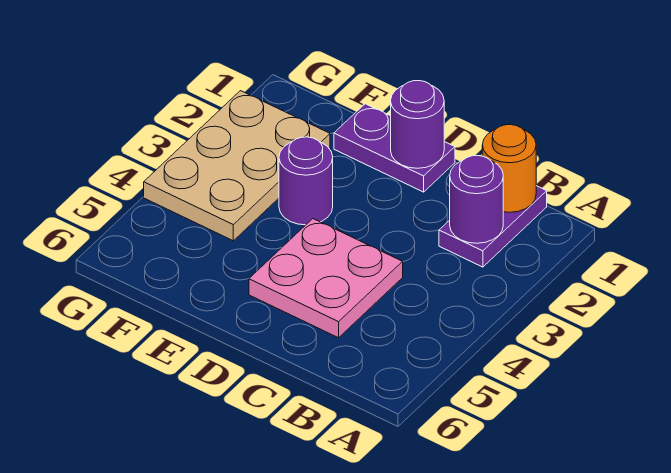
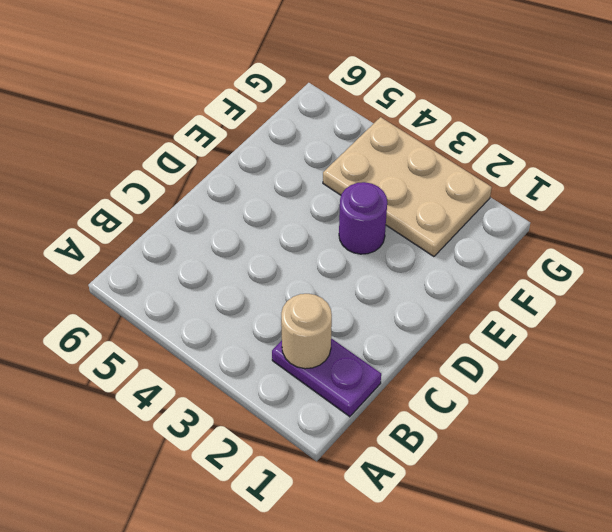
tan 1x1 round brick [281,294,332,369] -> purple 1x1 round brick [450,156,503,243]
none -> pink 2x2 plate [249,219,403,338]
none -> purple 1x2 plate [334,104,455,192]

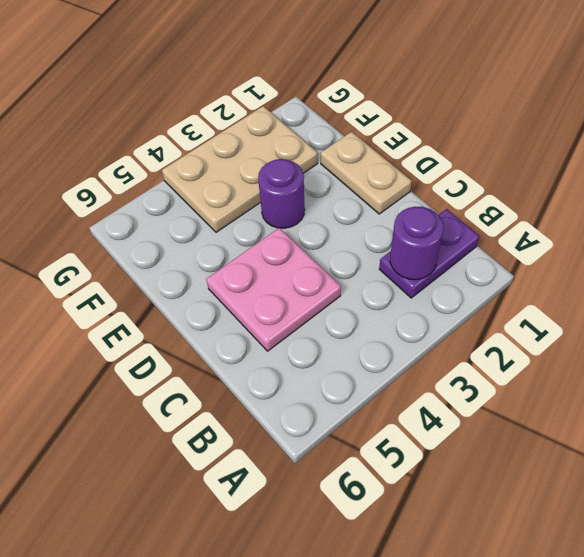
tan 1x2 plate [321,132,412,214] -> purple 1x2 plate [334,104,455,192]
none -> orange 1x1 round brick [482,125,536,212]
none -> purple 1x1 round brick [391,81,444,168]

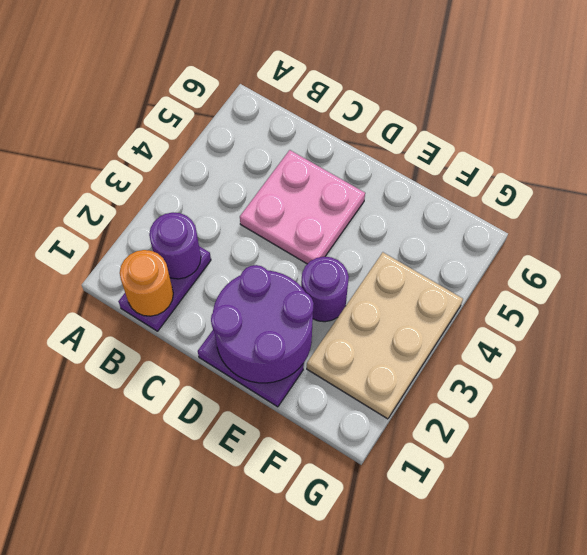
purple 2x2 round brick [211,265,314,383] -> purple 1x1 round brick [391,81,444,168]

